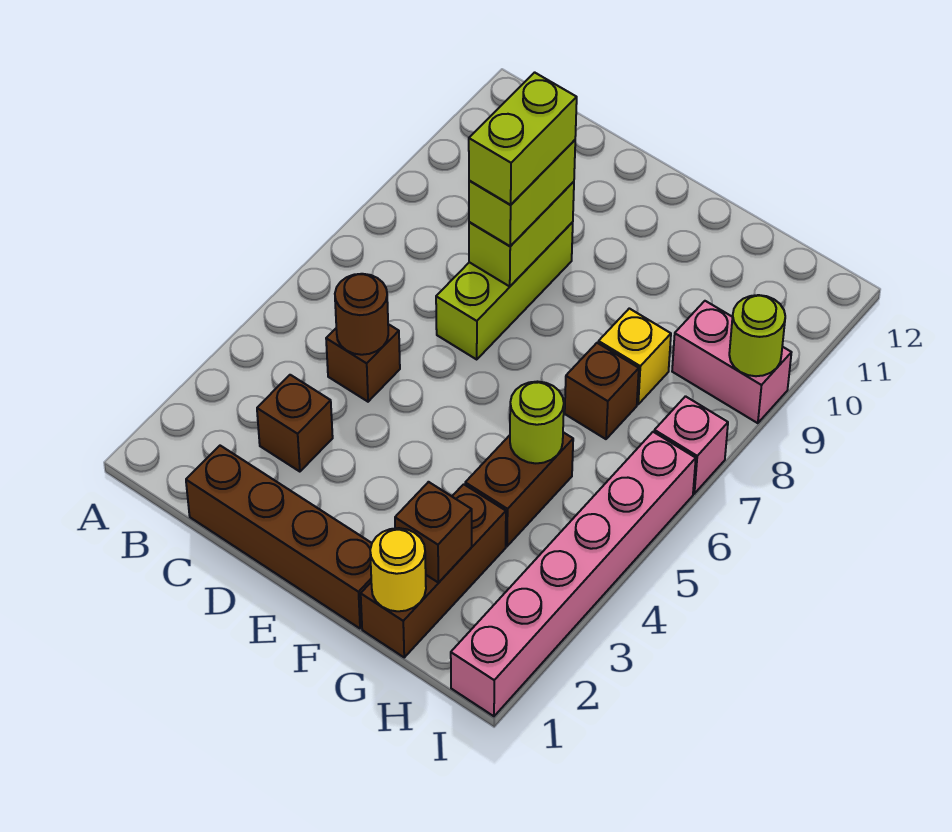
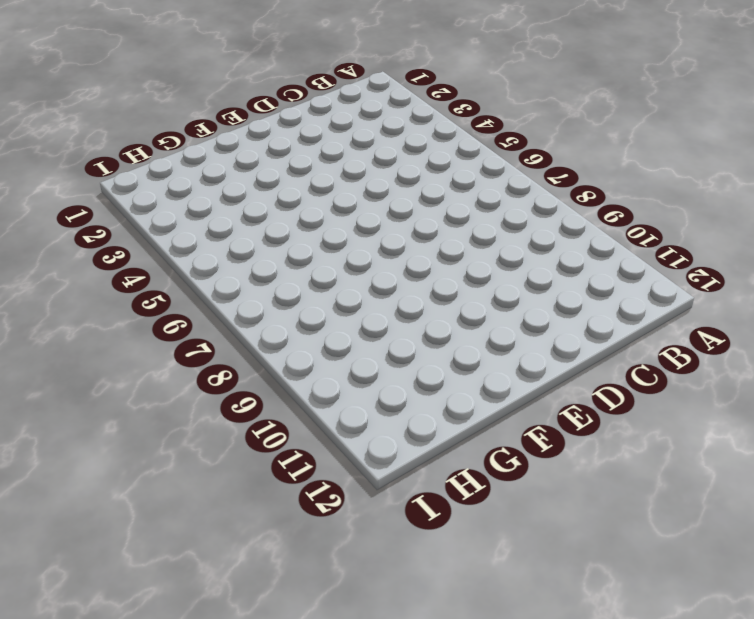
none -> brown 1x4 brick [186,446,372,628]
none -> brown 1x1 brick [257,375,333,472]
none -> brown 1x1 brick [326,324,400,402]

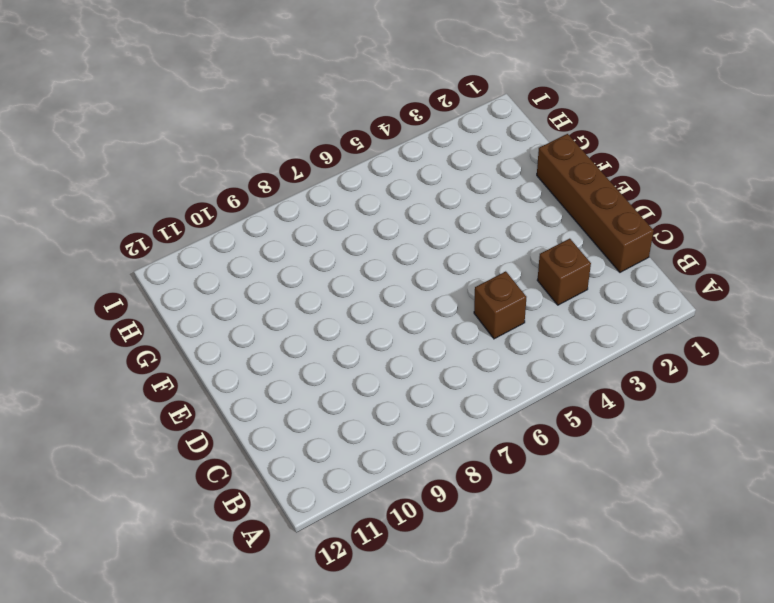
none -> lime 1x3 brick [436,222,573,359]
none -> brown 1x3 brick [361,484,506,657]
none -> brown 1x2 brick [465,432,573,546]

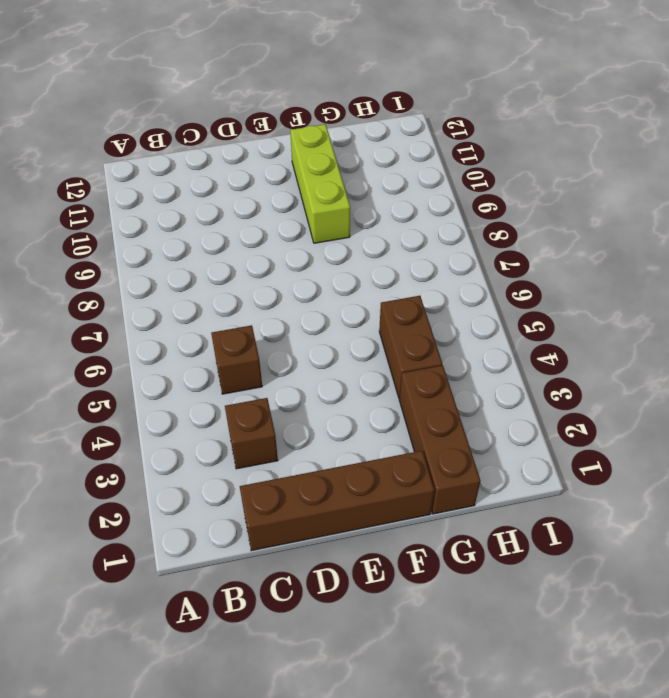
lime 1x3 brick [290,124,350,243] -> lime 1x3 brick moved to [436,222,573,359]
none -> brown 1x1 brick [565,343,639,439]
none -> yellow 1x1 brick [598,308,671,404]
none -> pink 1x2 brick [672,301,792,423]

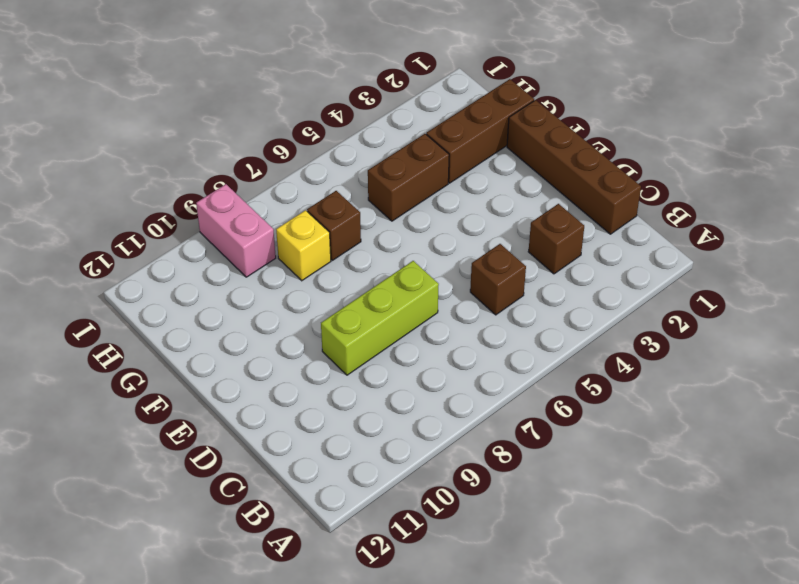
none -> pink 1x6 brick [451,432,696,716]
none -> pink 1x1 brick [654,396,728,494]
none -> brown 1x1 round brick [335,274,388,355]

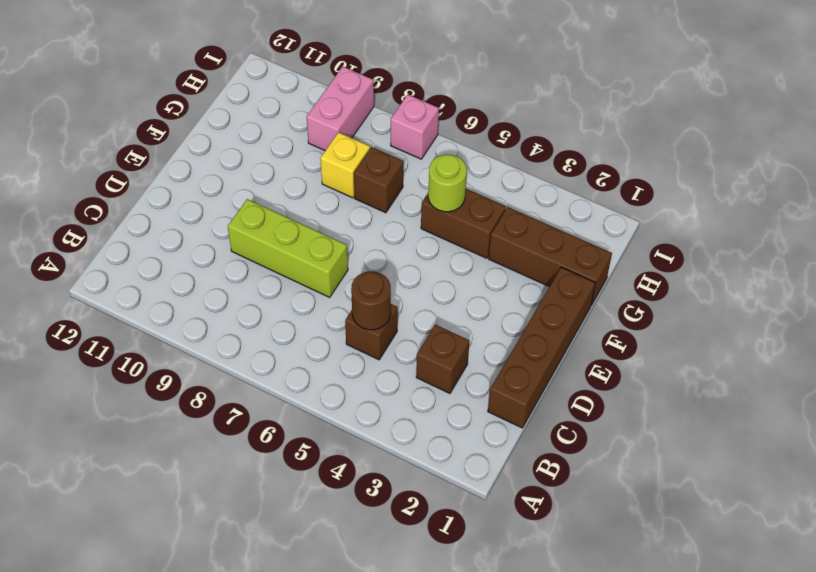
none -> pink 1x6 brick [451,432,696,716]
none -> lime 1x2 brick [469,182,574,286]
none -> yellow 1x1 round brick [370,528,426,611]

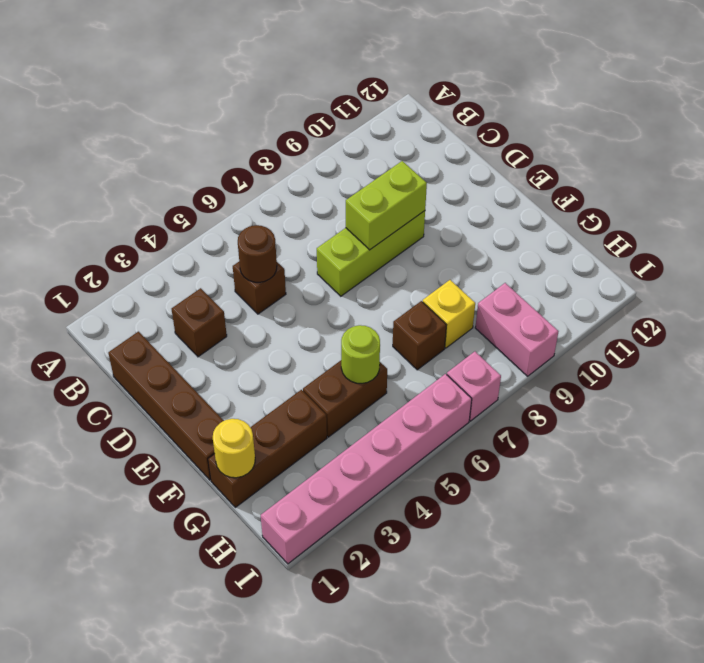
none -> brown 1x1 brick [395,482,472,583]
none -> lime 1x1 round brick [729,295,785,376]
none -> lime 1x2 brick [469,140,575,246]

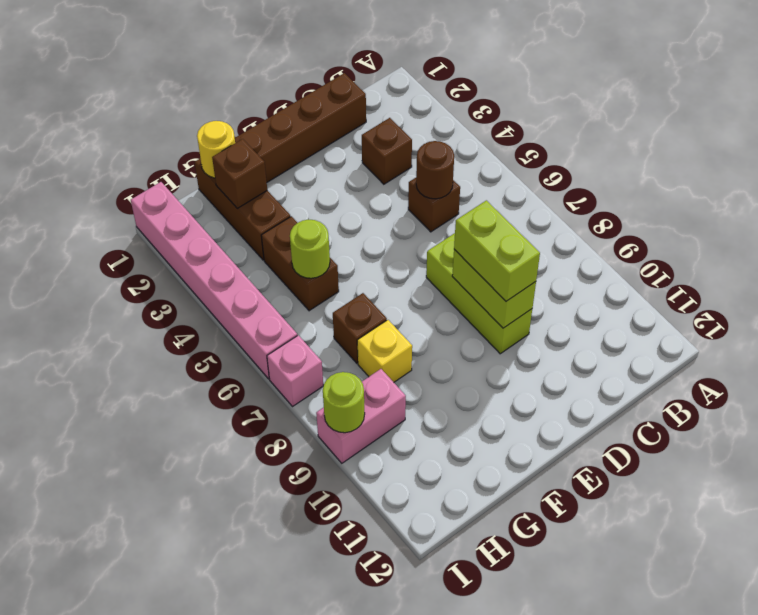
none -> lime 1x2 brick [469,72,577,205]

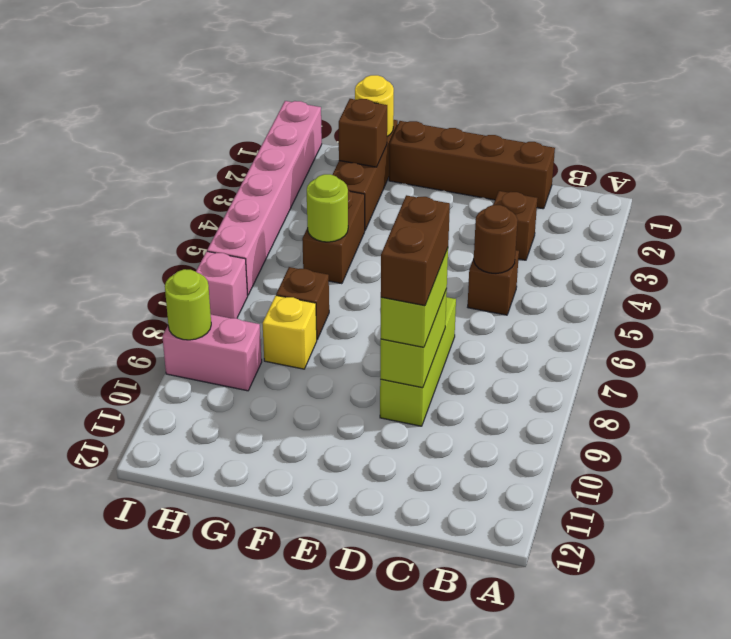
brown 1x2 brick [381,195,450,306] -> lime 1x2 brick [469,72,577,205]

